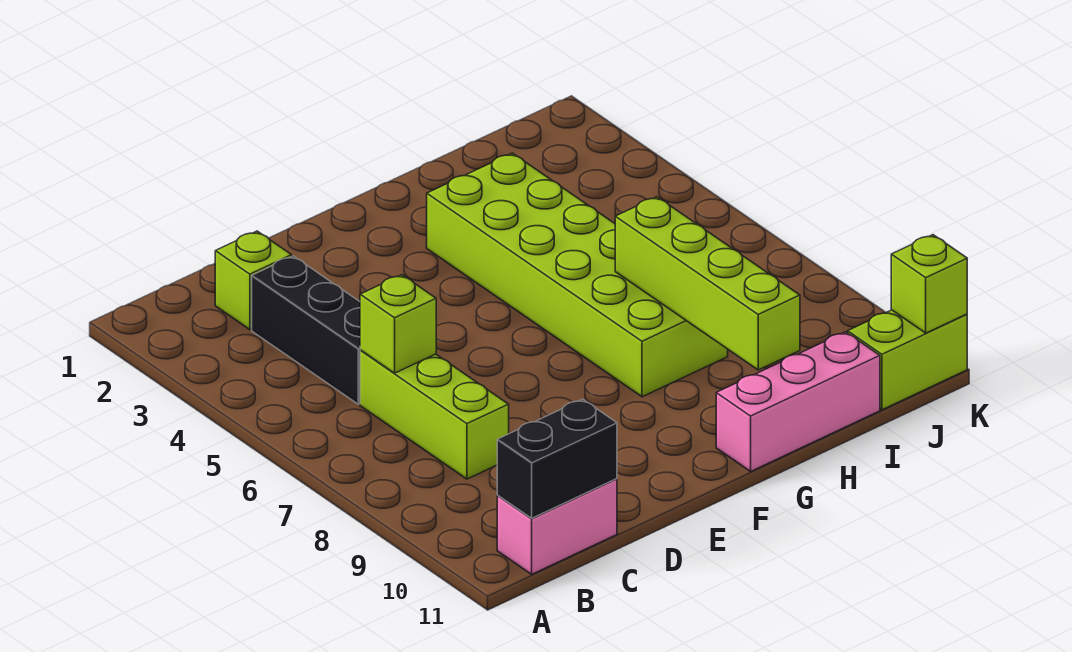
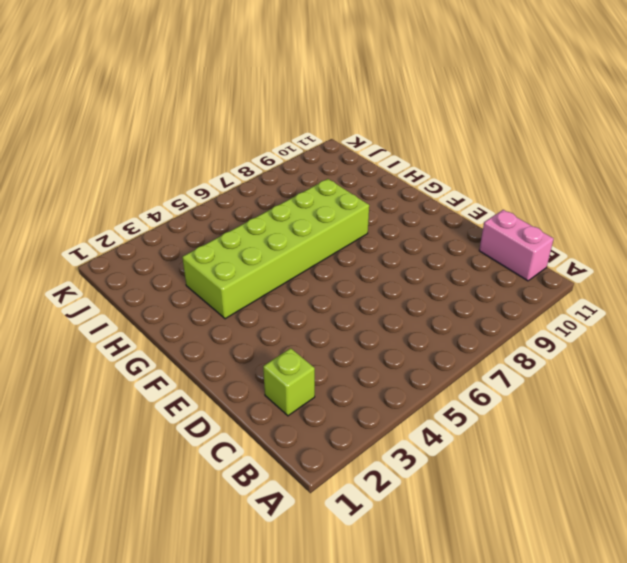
none -> black 1x3 brick [252,256,360,404]
none -> lime 1x3 brick [360,350,509,479]

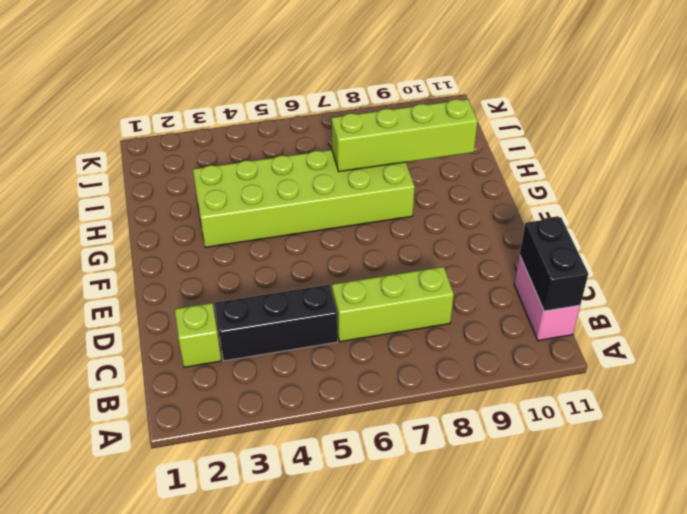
none -> pink 1x3 brick [716,332,880,471]
none -> lime 1x2 brick [848,310,967,410]

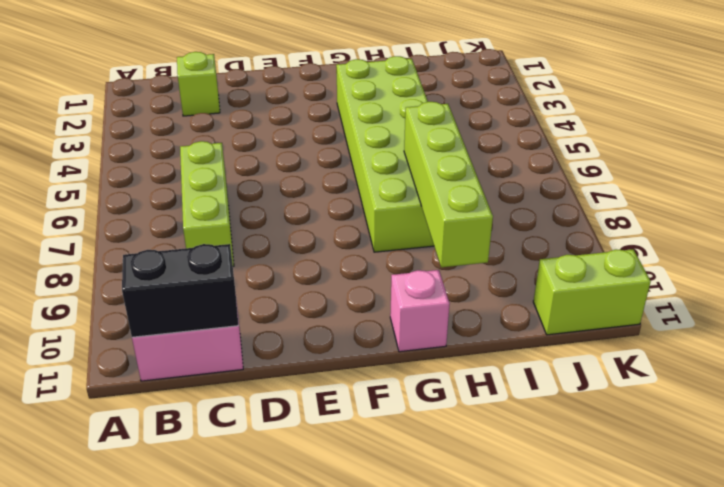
pink 1x1 brick [390,270,450,352] -> pink 1x3 brick [716,332,880,471]
none -> black 1x3 brick [252,256,360,404]
none -> lime 1x1 brick [360,275,436,373]

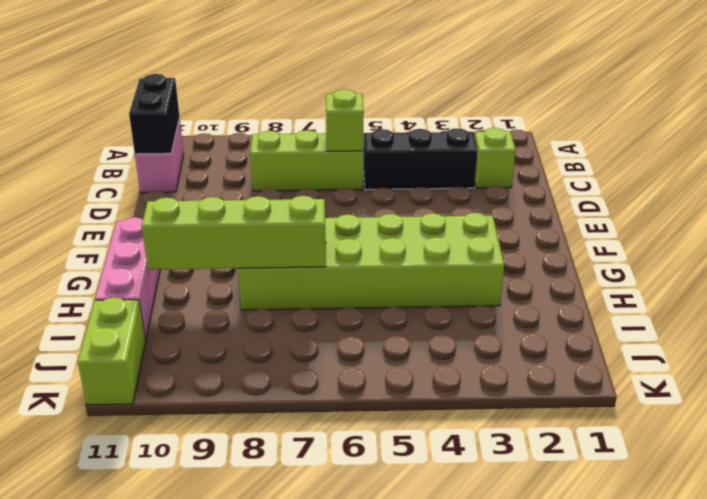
none -> lime 1x1 brick [891,235,967,333]

